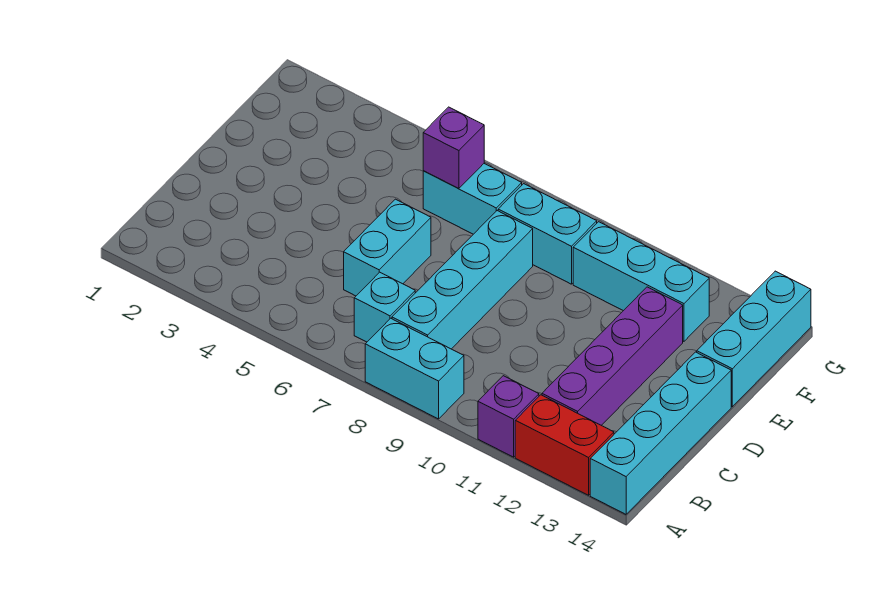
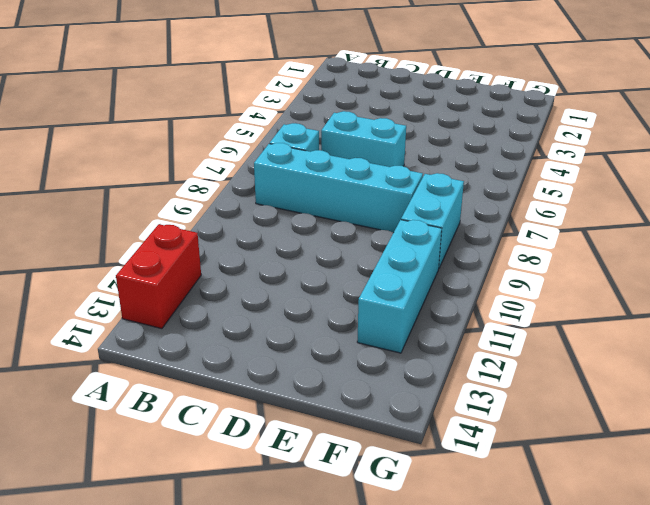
none -> cyan 1x2 brick [365,318,464,419]
none -> purple 1x1 brick [478,376,539,457]
none -> cyan 1x4 brick [590,352,731,514]

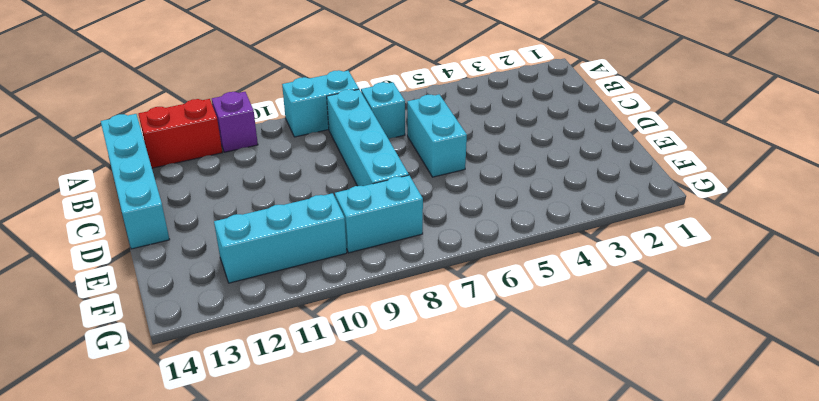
none -> purple 1x4 brick [542,287,683,425]
none -> cyan 1x3 brick [697,271,811,407]
none -> cyan 1x2 brick [423,164,522,234]

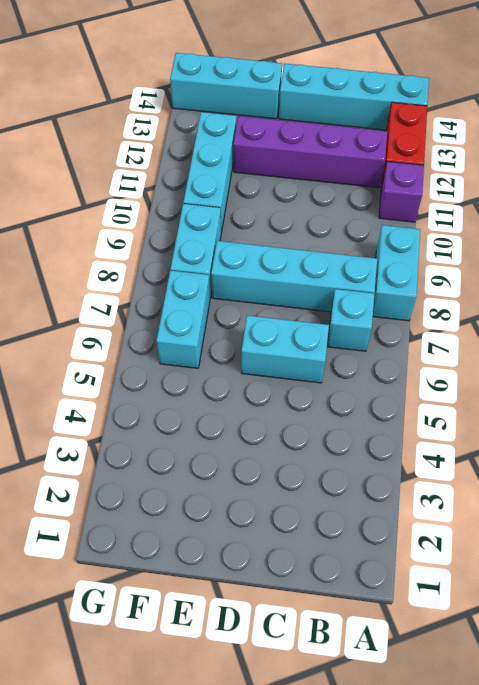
none -> purple 1x1 brick [423,107,484,188]

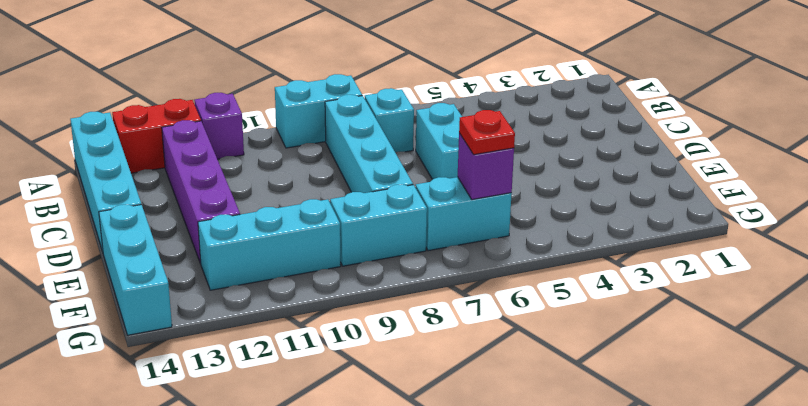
red 1x1 plate [459,110,515,155] -> none

